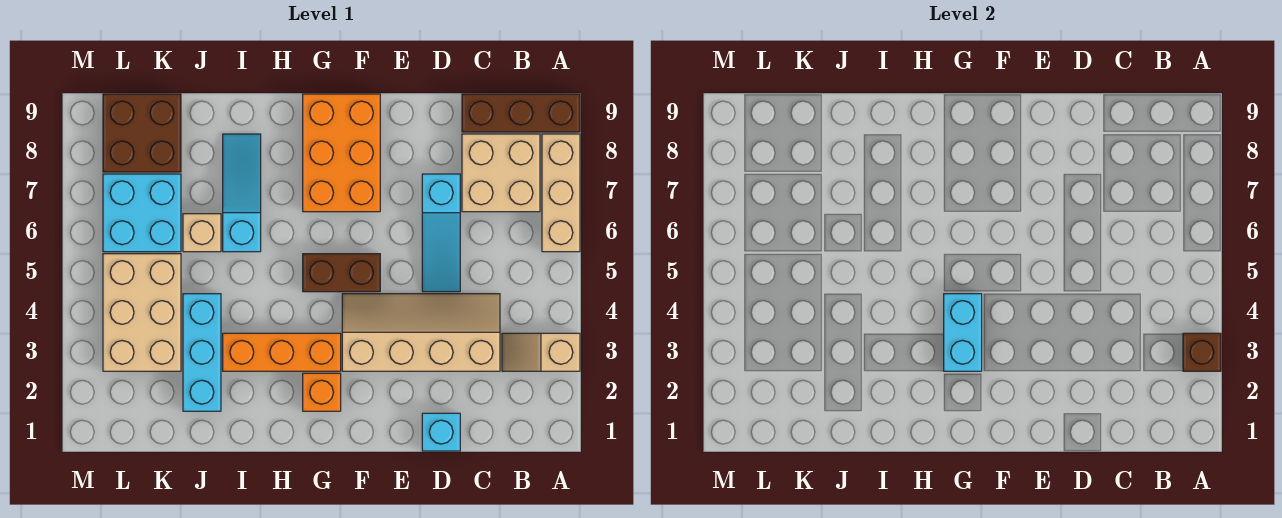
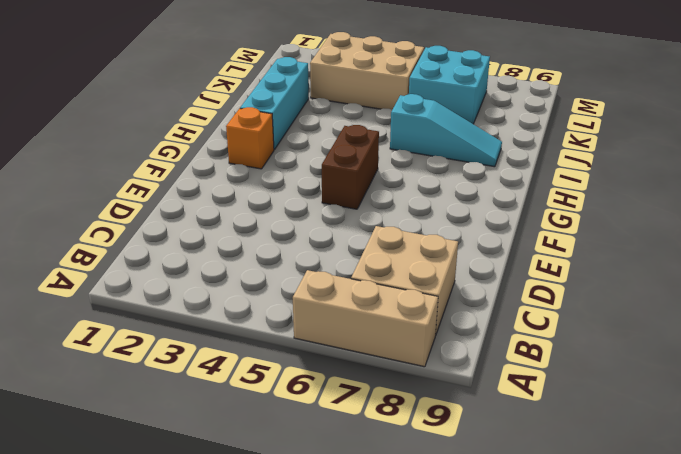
cyan 1x3 brick [240,57,309,150] -> cyan 1x3 brick turned to [183,294,221,411]
none -> tan 1x2 slope [502,333,580,371]
none -> brown 1x3 brick [462,94,580,132]
none -> tan 2x4 slope [342,294,500,371]

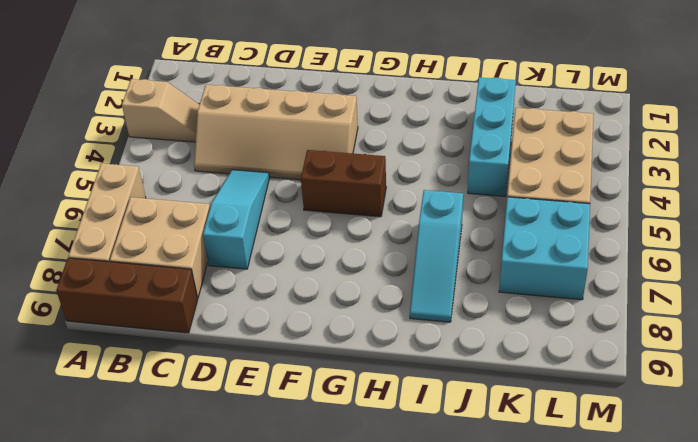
none -> cyan 1x1 brick [422,413,460,451]
none -> orange 2x3 brick [303,94,380,212]
none -> orange 1x1 brick [303,373,341,411]

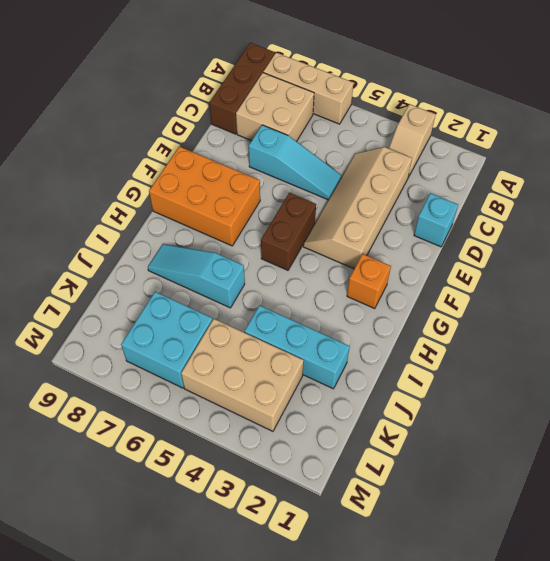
none -> orange 1x3 brick [223,333,341,371]
none -> tan 1x1 brick [183,214,221,252]
none -> brown 2x2 brick [103,94,181,172]

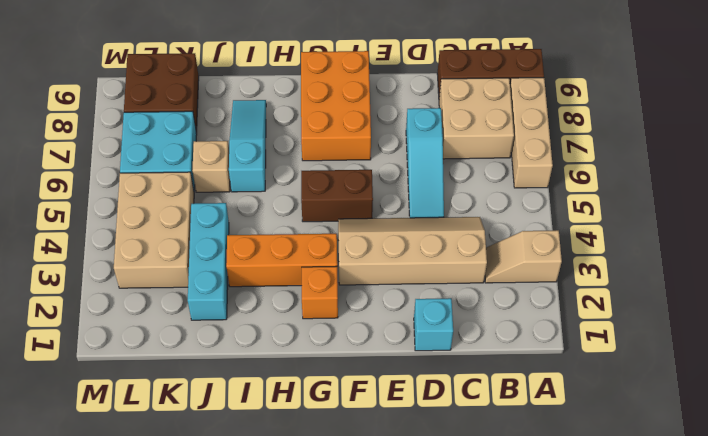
none -> brown 1x1 brick [1183,333,1221,371]
none -> cyan 1x2 brick [944,294,982,371]

